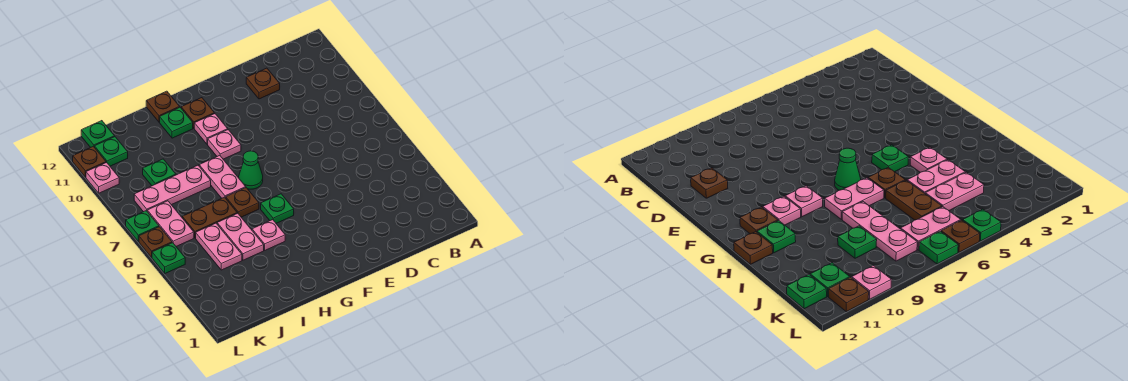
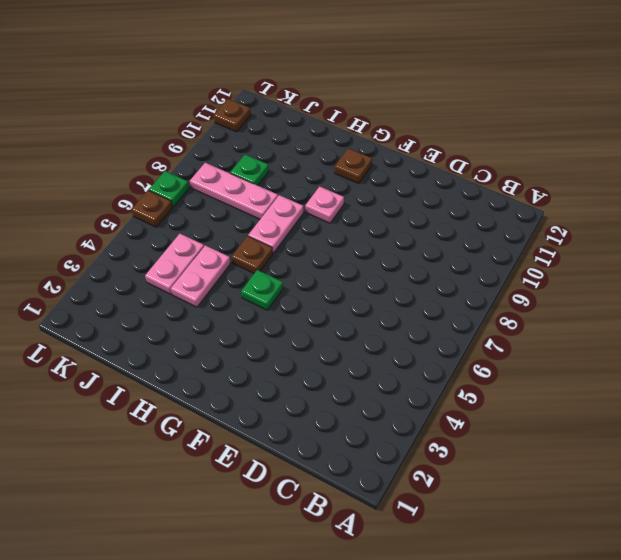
none -> brown 1x1 plate [246,68,280,99]
none -> green 1x1 cone [239,151,263,189]
none -> pink 1x1 plate [194,114,228,144]

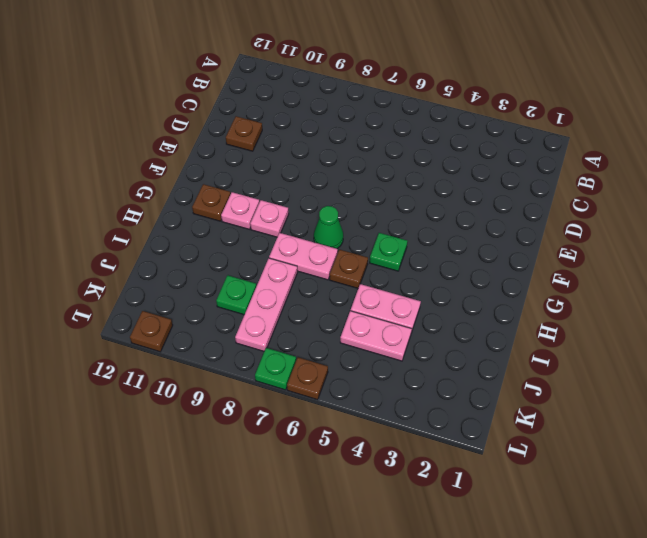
none -> pink 1x1 plate [252,220,285,250]
none -> green 1x1 plate [160,107,193,138]
none -> brown 1x1 plate [146,91,179,122]

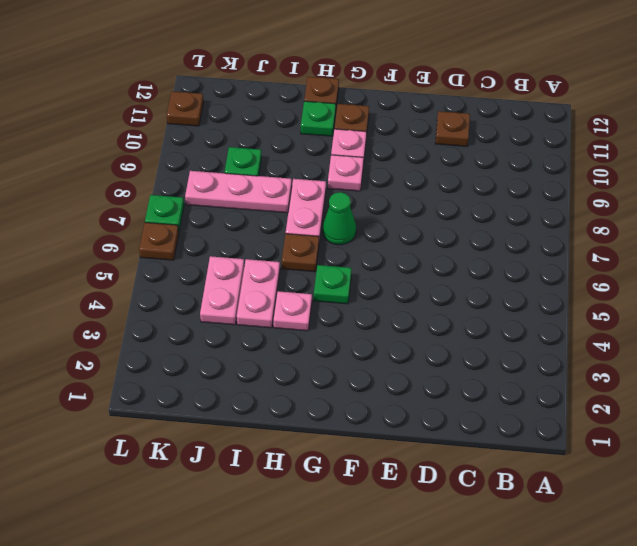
none -> brown 1x2 plate [182,197,237,238]
none -> pink 1x2 plate [147,201,194,246]
none -> green 1x1 plate [95,137,128,166]

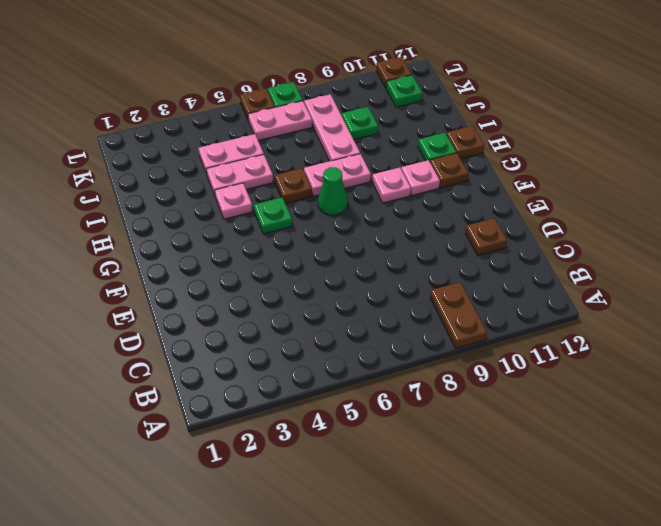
brown 1x2 plate [430,282,487,348] -> brown 1x2 plate moved to [182,197,237,238]
none -> green 1x1 plate [81,121,115,147]
none -> green 1x1 plate [152,243,185,273]
none -> pink 1x1 plate [86,163,119,193]

